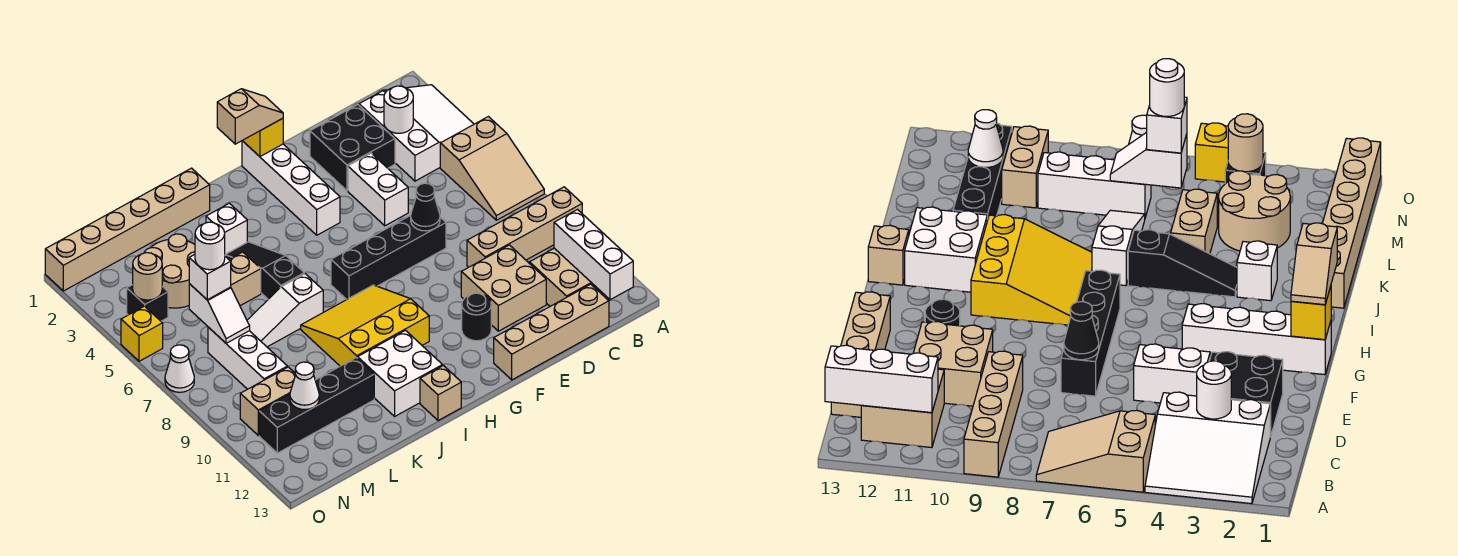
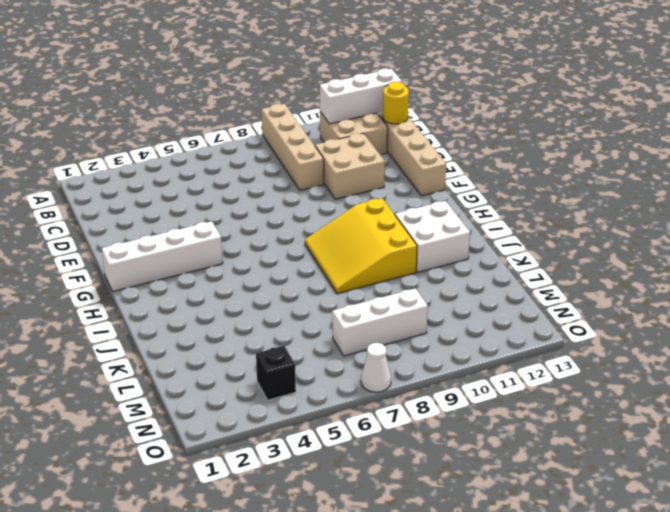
yellow 1x1 round brick [383,82,409,124] -> none
none -> white 3x3 slope [359,85,474,181]
none -> tan 2x3 slope [440,117,544,220]
none -> black 2x2 brick [310,105,395,191]
none -> white 1x2 brick [348,153,408,226]

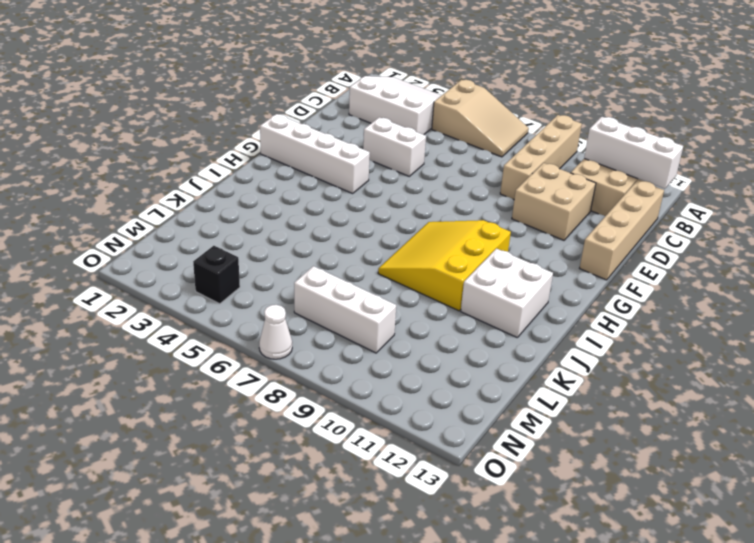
none -> black 2x2 brick [310,105,395,191]
none -> black 1x4 brick [331,215,446,300]
none -> black 1x1 round brick [462,293,491,341]
none -> tan 1x1 brick [420,366,461,421]

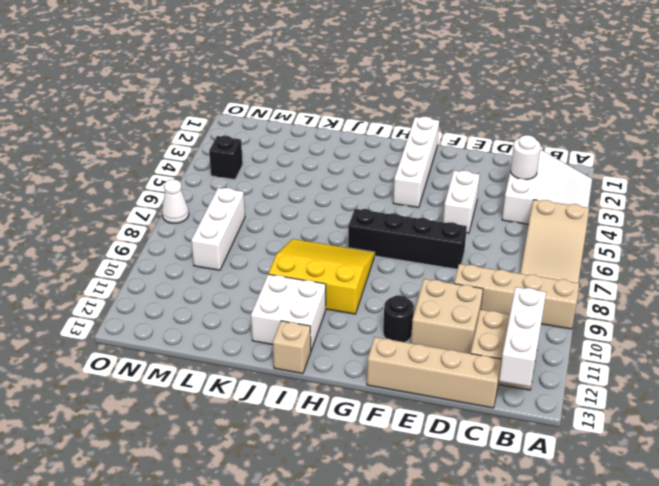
none -> black 2x2 brick [310,105,395,191]
none -> tan 1x6 brick [45,168,210,291]
none -> white 1x1 brick [206,203,247,254]
none -> black 1x3 slope [225,242,304,299]

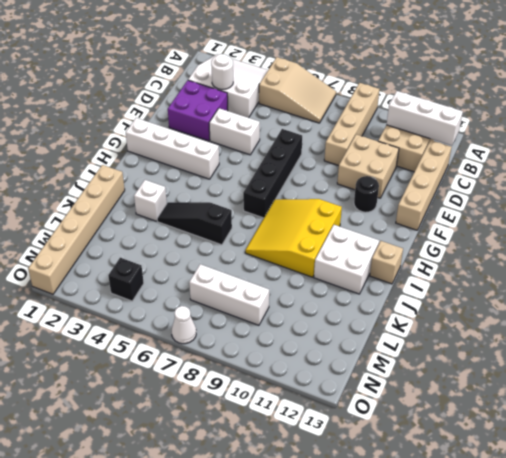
purple 2x2 brick [168,80,228,141] -> black 2x2 brick [310,105,395,191]
none -> white 1x3 slope [247,274,323,347]
none -> tan 1x2 brick [229,252,261,306]
none -> black 1x4 brick [259,357,374,453]
none -> tan 2x2 round brick [144,234,195,308]

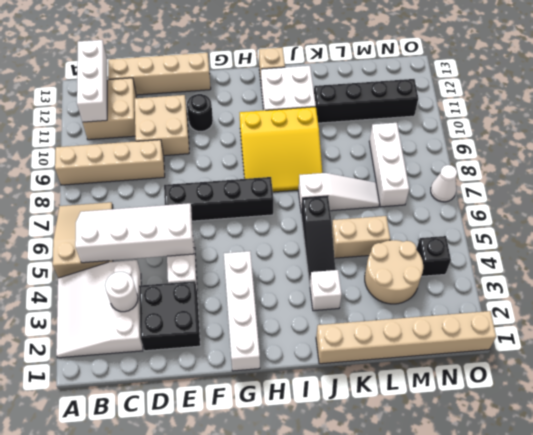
white 2x4 slope [75,203,194,263] -> none
none -> tan 1x2 brick [240,367,296,436]
none -> yellow 1x1 brick [121,306,163,361]
none -> black 1x1 cone [411,183,440,231]
none -> yellow 1x1 brick [243,118,283,156]

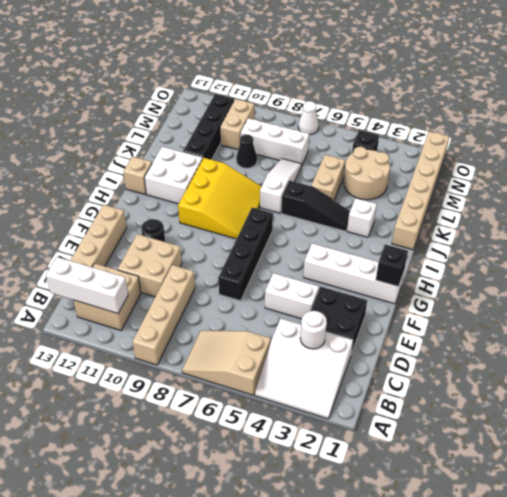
black 1x1 brick [376,244,408,287] -> yellow 1x1 brick [243,118,283,156]
black 1x1 cone [236,134,257,168] -> black 1x1 cone moved to [411,183,440,231]
none -> yellow 1x1 brick [121,306,163,361]
none -> white 1x2 slope [189,284,250,343]
none -> white 1x1 cone [290,362,319,410]
none -> tan 1x1 round brick [133,253,162,300]

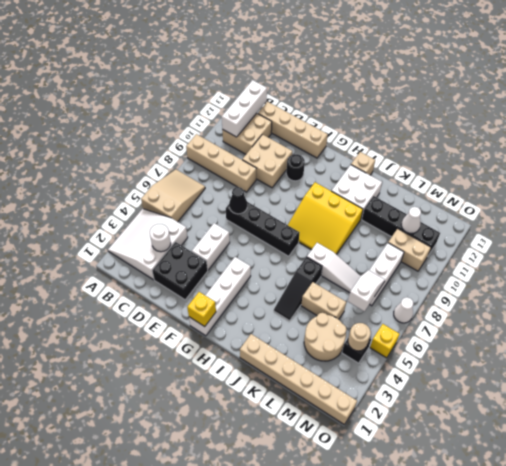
none -> white 1x1 brick [206,203,247,254]
none -> tan 1x2 slope [217,89,283,144]
none -> white 1x1 brick [189,255,231,300]
none -> white 1x1 round brick [195,222,225,270]

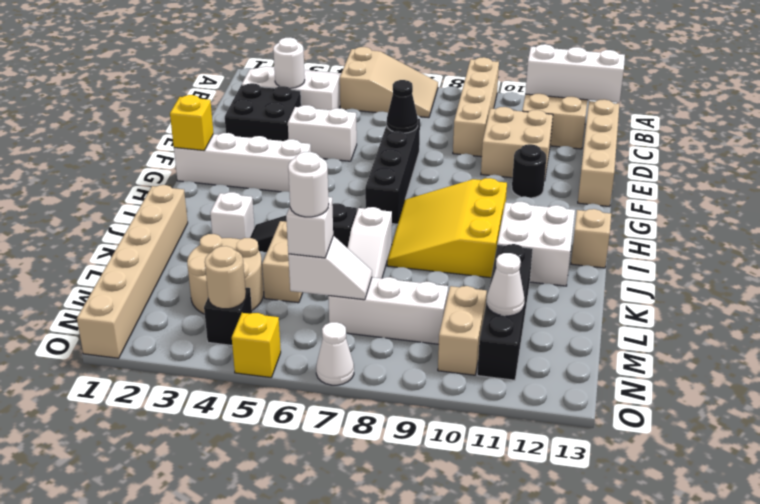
none -> tan 1x2 slope [217,89,283,144]

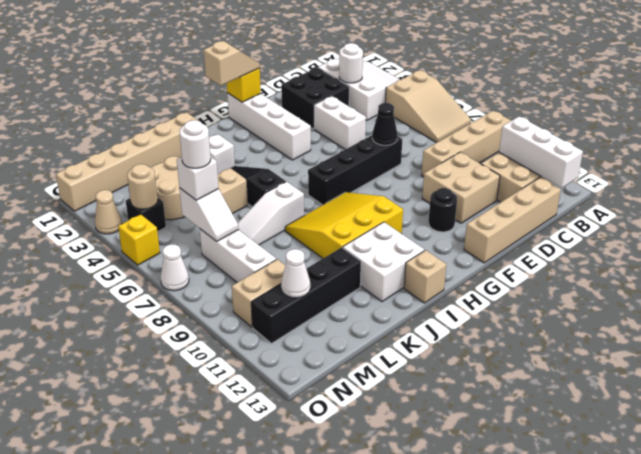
tan 1x1 cone [95,190,122,234] -> none

